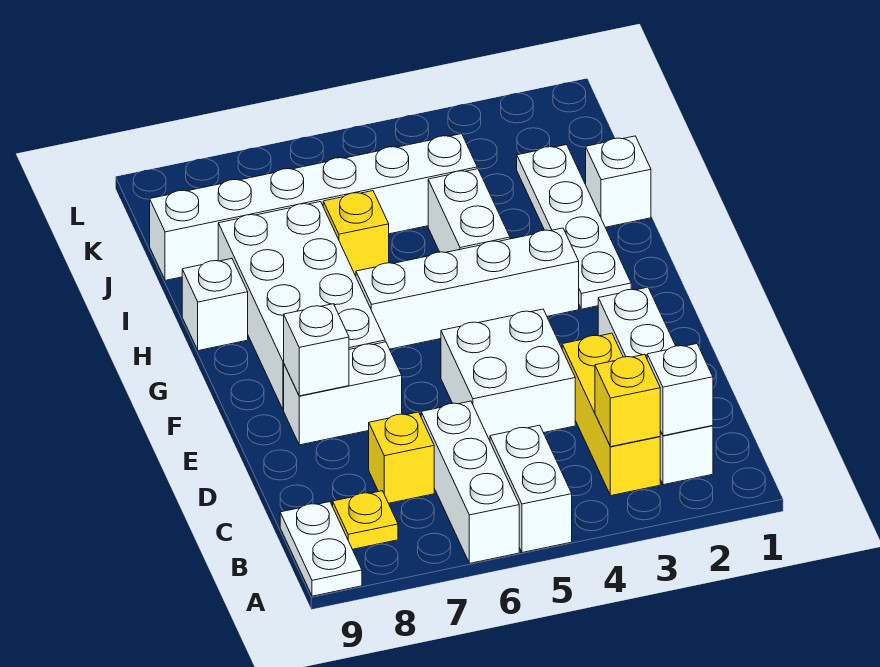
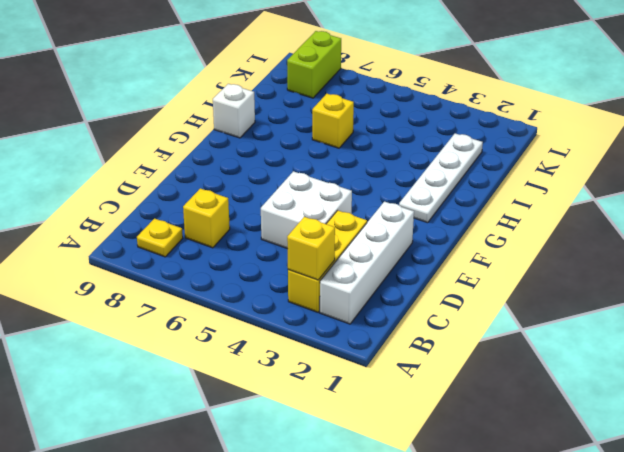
lime 1x2 brick [287,31,341,98] -> none
none -> white 1x2 brick [490,425,572,553]
none -> white 1x3 brick [421,401,519,563]
none -> white 1x2 plate [280,502,362,596]

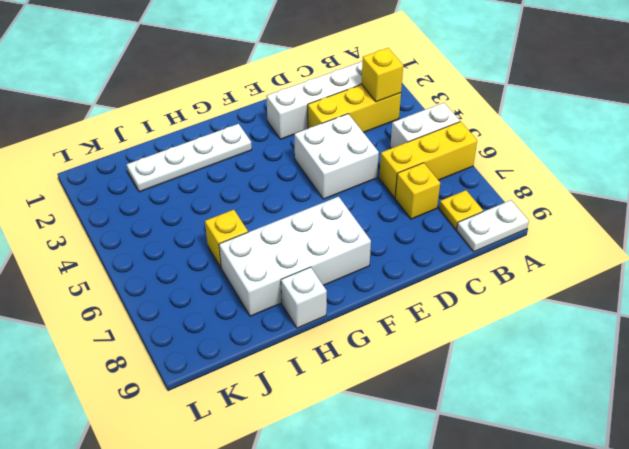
yellow 1x3 brick [379,122,477,198] -> white 1x3 brick [421,401,519,563]
none -> white 1x2 brick [284,342,402,445]
none -> white 1x4 brick [356,228,579,349]
none -> white 1x2 brick [428,169,510,253]

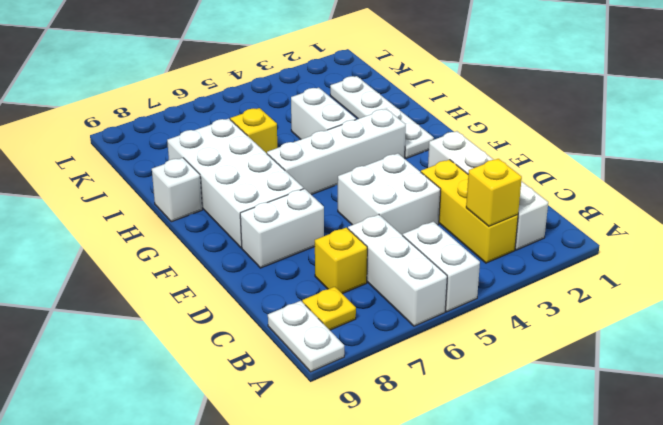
none -> white 1x1 brick [586,136,651,227]
none -> white 1x6 brick [150,134,477,280]
none -> white 1x1 brick [647,344,713,436]

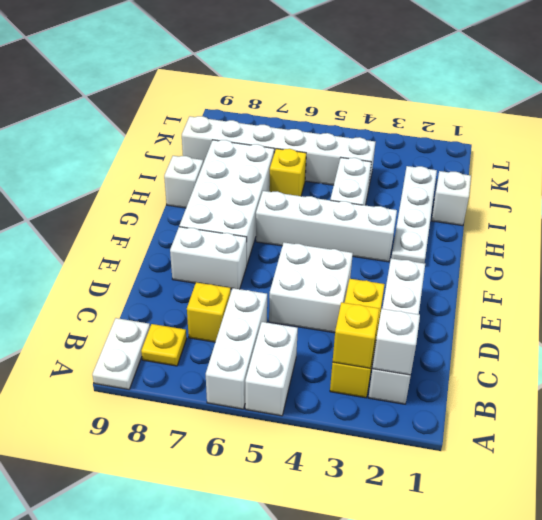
none -> white 1x1 brick [284,304,349,396]

